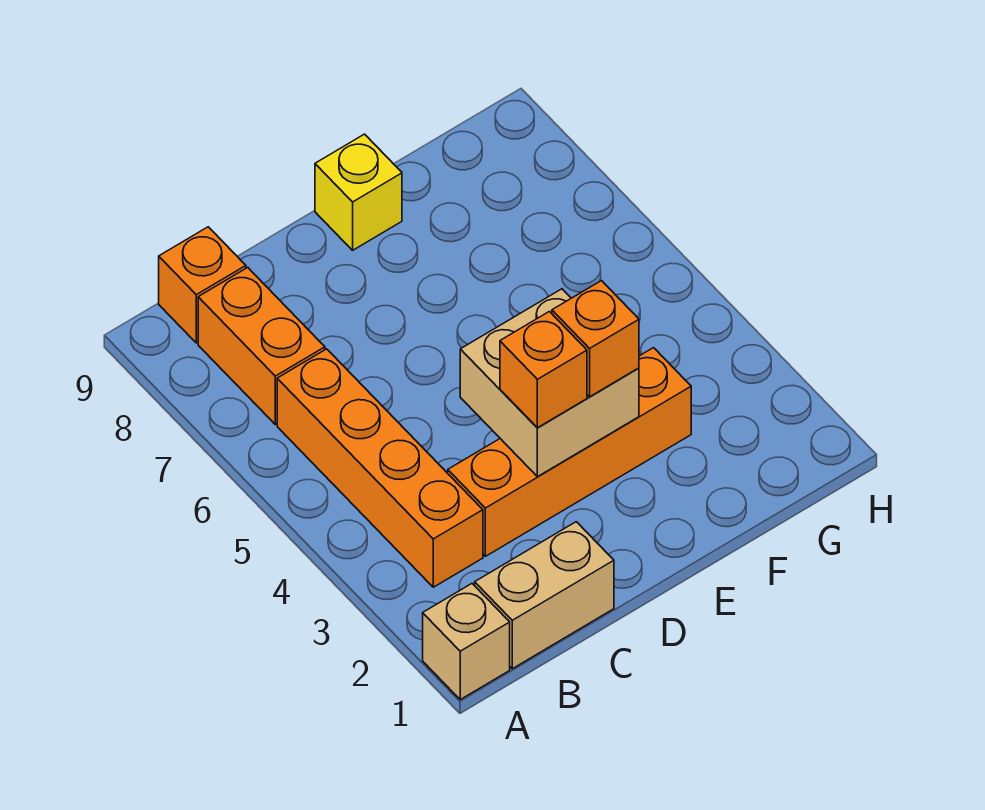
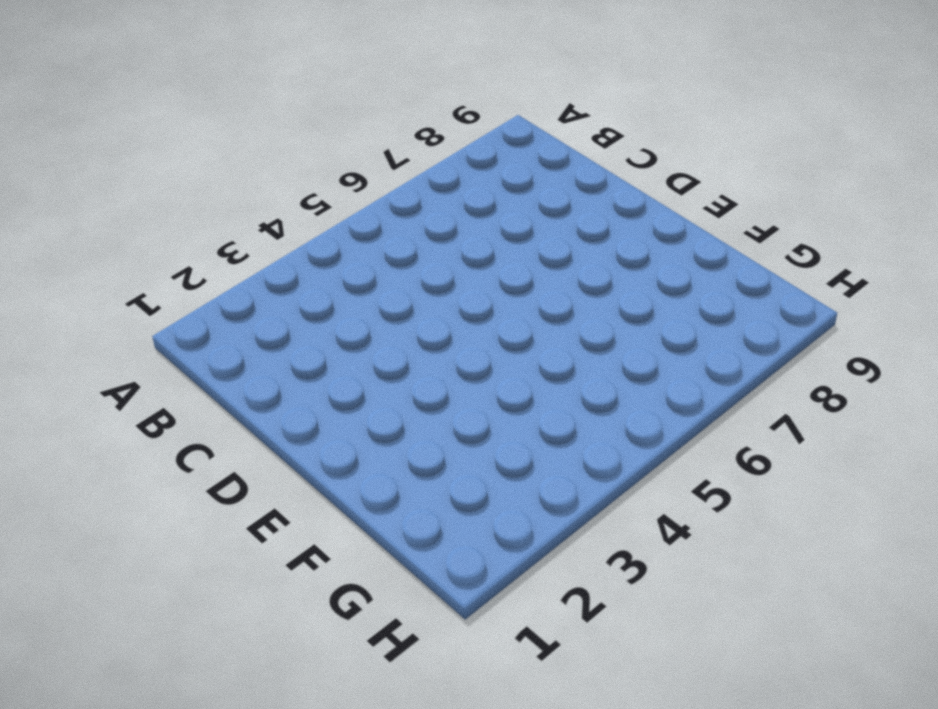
none -> tan 1x1 brick [423,584,510,699]
none -> tan 1x2 brick [475,522,614,669]

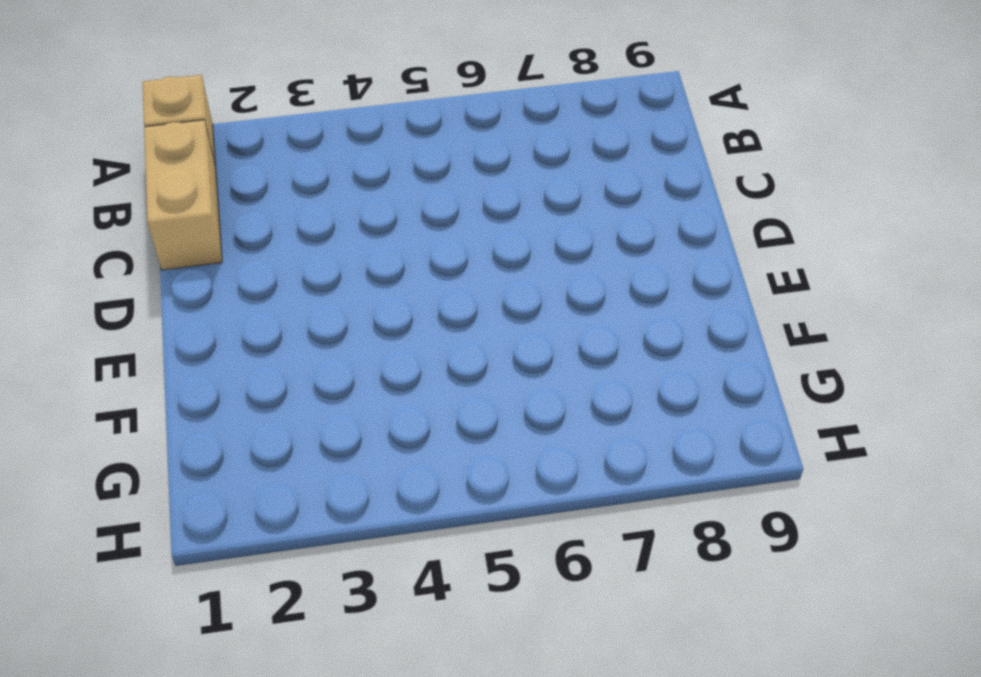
none -> orange 1x4 brick [277,349,483,587]
none -> orange 1x2 brick [198,268,325,424]

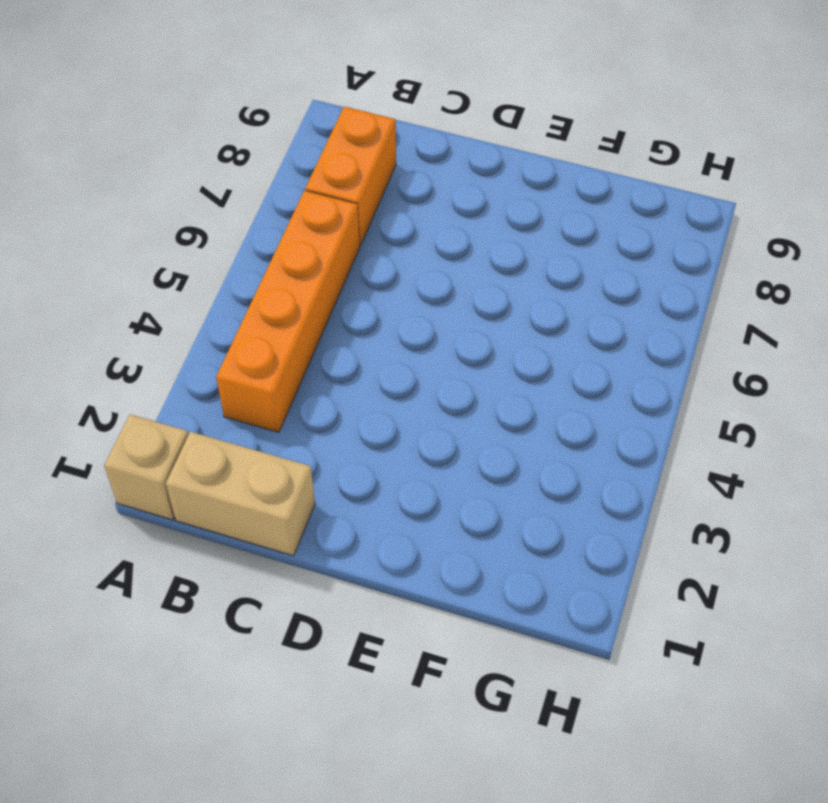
none -> orange 1x1 brick [159,227,246,343]
none -> orange 1x4 brick [448,348,691,556]

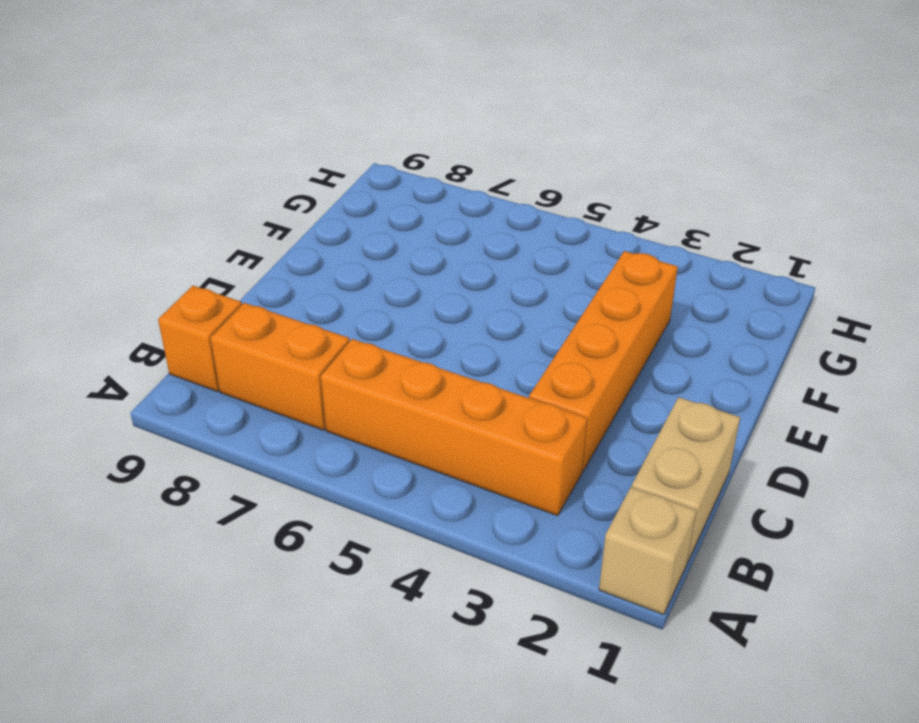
none -> yellow 1x1 brick [315,134,402,250]
none -> tan 2x2 brick [460,289,639,477]

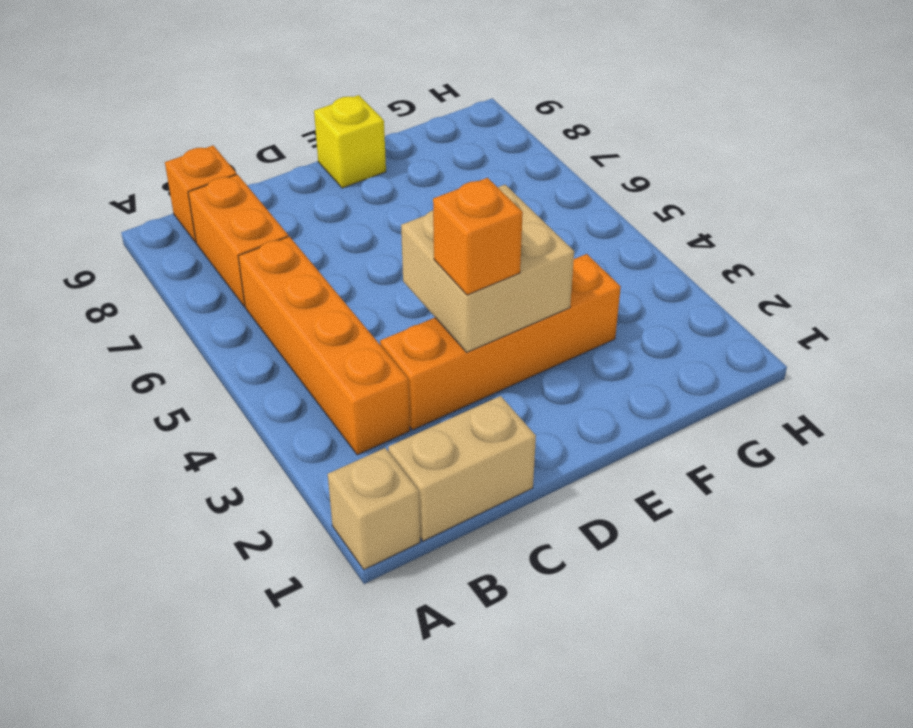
none -> orange 1x1 brick [552,281,639,397]

